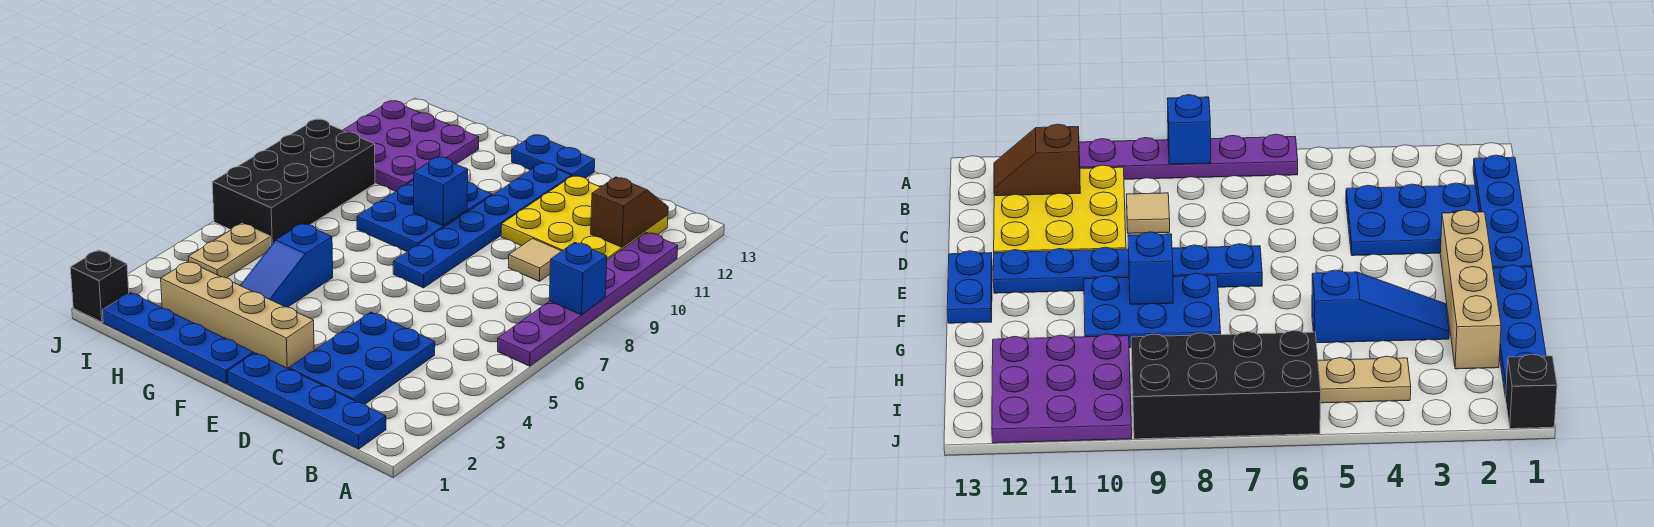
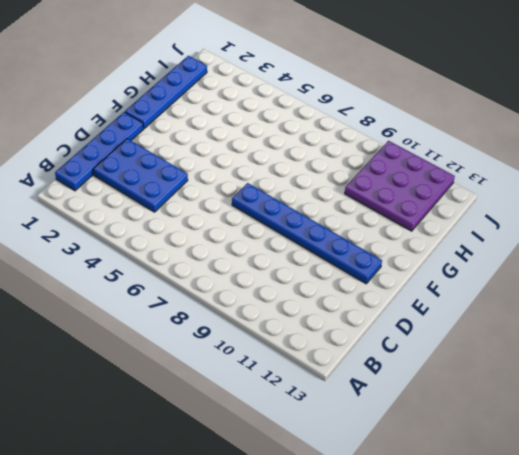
none -> purple 1x6 plate [498,232,678,366]
none -> yellow 3x3 plate [501,176,668,260]
none -> tan 1x1 tile [508,239,561,281]

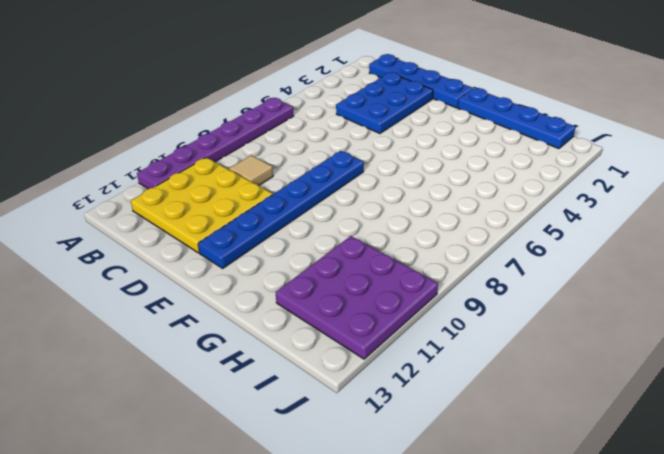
none -> tan 1x4 brick [161,261,314,369]
none -> blue 1x2 plate [512,135,595,178]
none -> blue 2x3 plate [357,180,492,252]

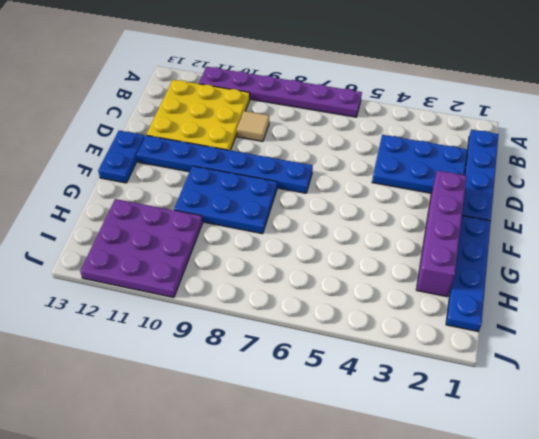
purple 1x4 brick [416,171,467,297] -> tan 1x4 brick [161,261,314,369]
none -> blue 1x3 slope [240,223,333,307]
none -> tan 1x2 plate [188,223,271,278]
none -> black 2x4 brick [212,119,375,245]

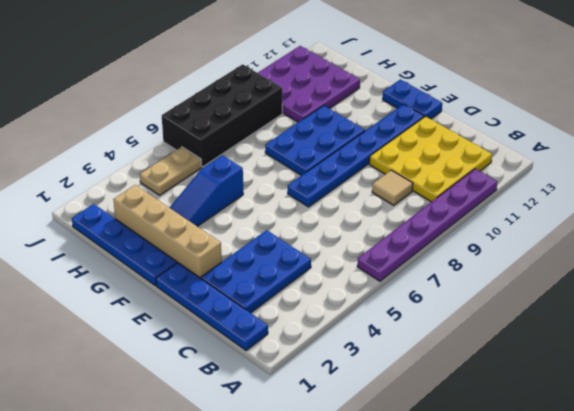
none -> black 1x1 brick [70,250,129,322]
none -> blue 1x1 brick [549,242,607,315]
none -> brown 1x2 slope [591,177,668,247]

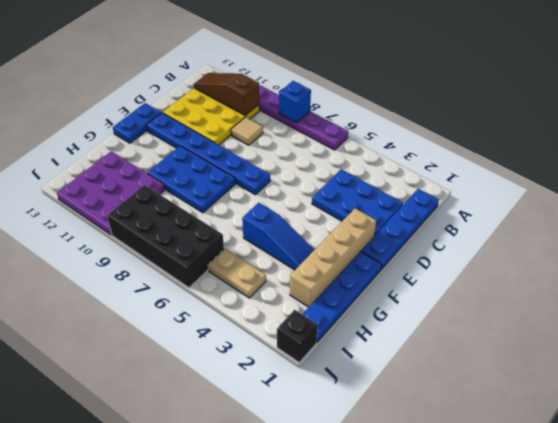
brown 1x3 slope [194,73,259,116] -> brown 1x2 slope [591,177,668,247]
none -> blue 1x1 brick [414,157,468,225]

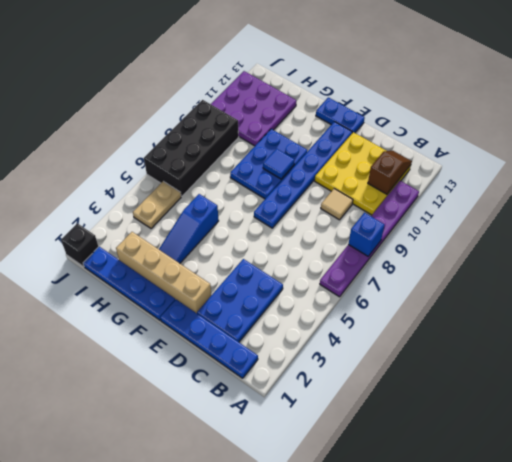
blue 1x1 tile [263,149,295,179] -> blue 1x1 brick [414,157,468,225]

